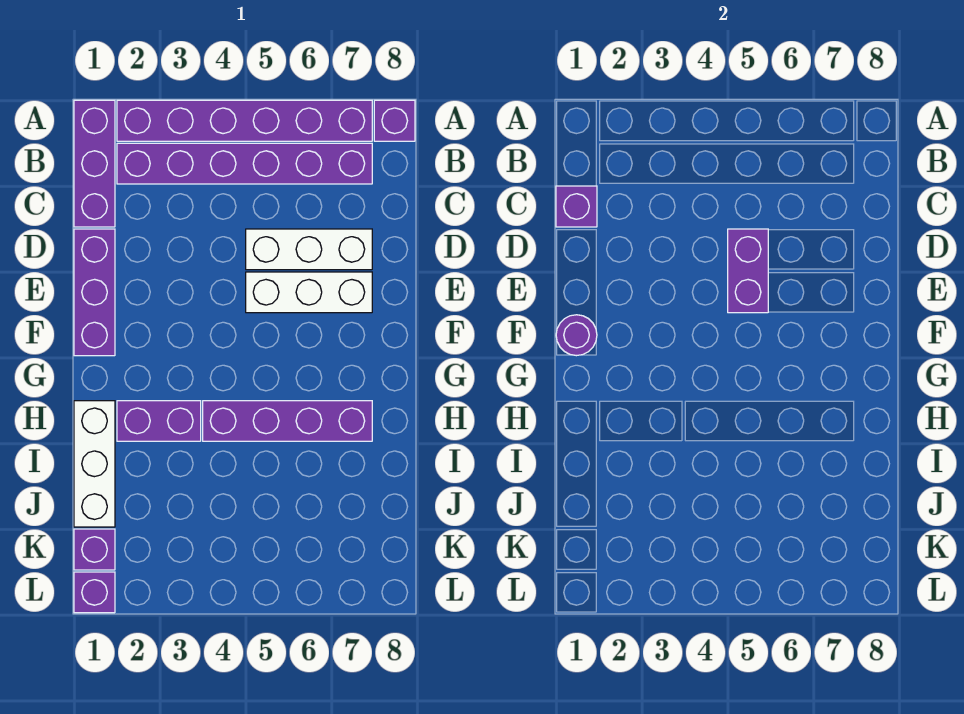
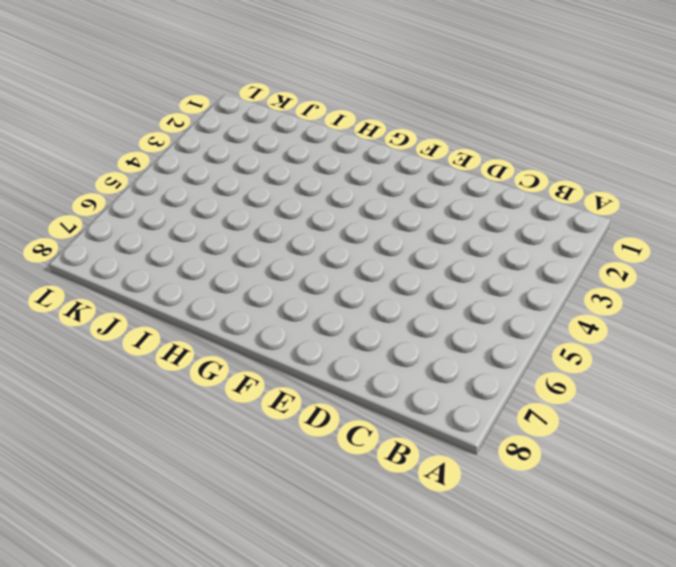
none -> purple 1x3 brick [74,100,115,227]
none -> purple 1x6 brick [117,100,372,141]
none -> purple 1x1 brick [374,100,415,141]

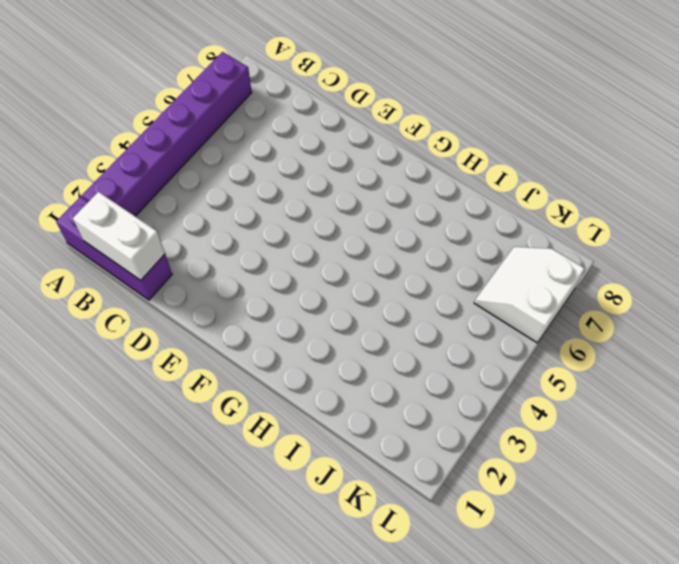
white 1x2 brick [73,192,165,280] -> purple 1x1 brick [556,186,597,227]
white 2x2 slope [474,247,585,343] -> none
none -> purple 1x1 brick [374,100,415,141]
none -> purple 1x6 brick [117,143,372,184]
none -> purple 1x3 brick [74,229,115,356]

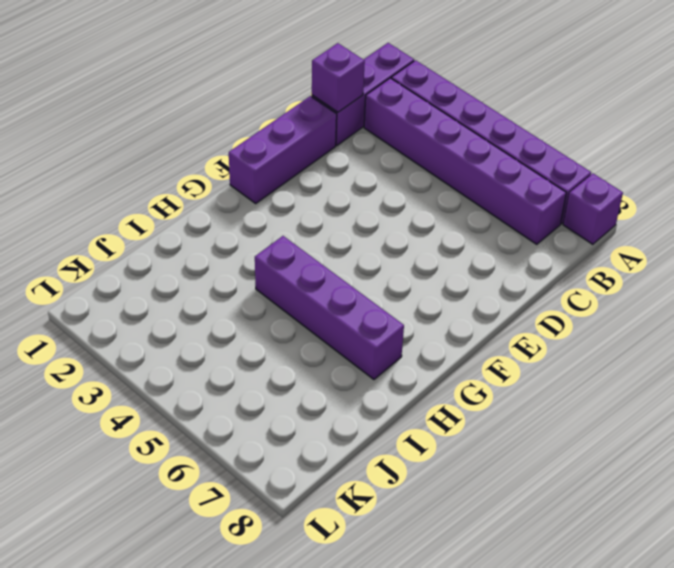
none -> white 1x3 brick [246,229,372,270]
none -> white 1x3 brick [246,272,372,313]
none -> white 1x3 brick [74,401,115,527]

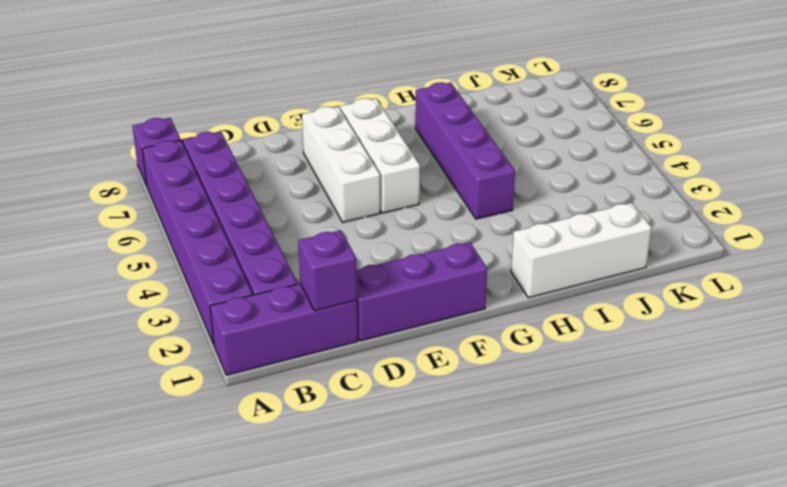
white 1x3 brick [340,98,420,213] -> white 1x3 brick moved to [246,229,372,270]
none -> purple 1x2 brick [117,401,201,441]
none -> purple 1x1 brick [74,529,115,570]
none -> purple 1x1 brick [74,572,115,613]

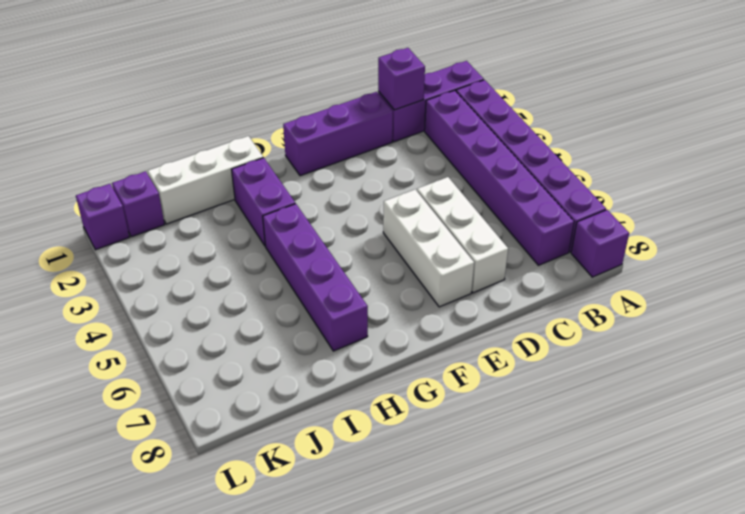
none -> purple 1x2 brick [728,229,768,313]
none -> purple 1x1 round brick [556,315,597,356]

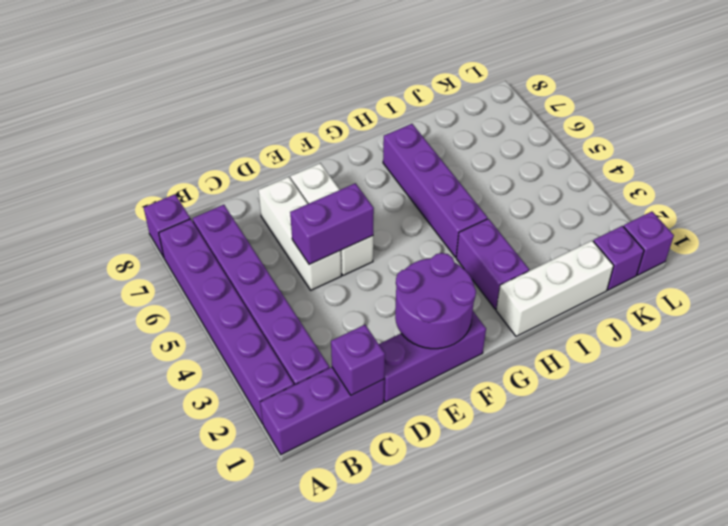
purple 2x2 round brick [395,253,476,349] -> purple 1x1 round brick [556,315,597,356]

